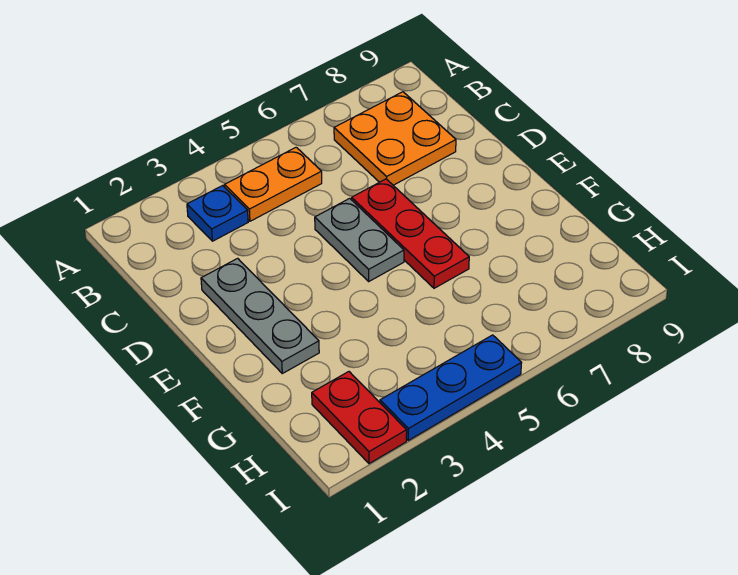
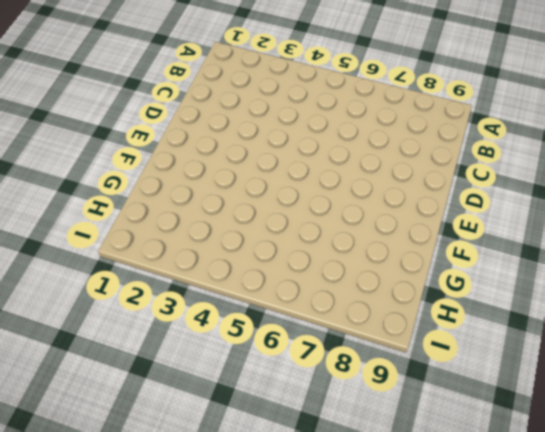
none -> blue 1x1 plate [187,186,248,241]
none -> orange 1x2 plate [225,147,322,221]

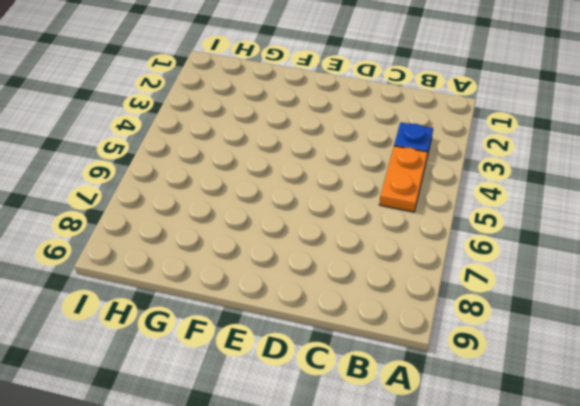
none -> orange 2x2 plate [334,92,456,185]
none -> grey 1x3 plate [201,258,319,373]

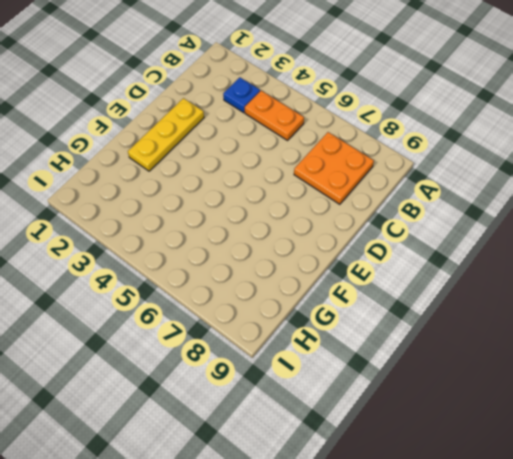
yellow 1x3 plate [128,98,204,171] -> grey 1x3 plate [201,258,319,373]
none -> grey 1x2 plate [315,198,404,281]
none -> red 1x3 plate [352,179,469,288]

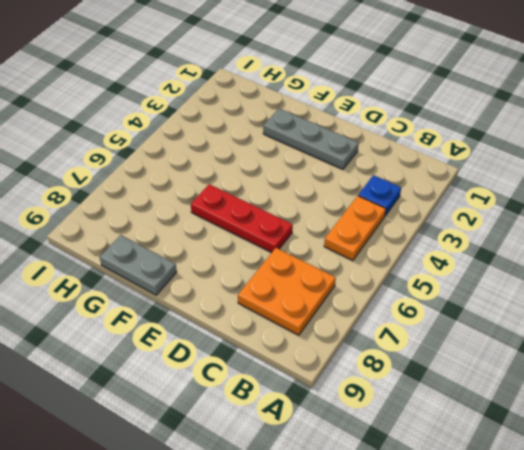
grey 1x2 plate [100,235,177,295] -> grey 1x2 plate moved to [315,198,404,281]
none -> red 1x2 plate [312,372,407,464]
none -> blue 1x3 plate [380,335,521,440]

